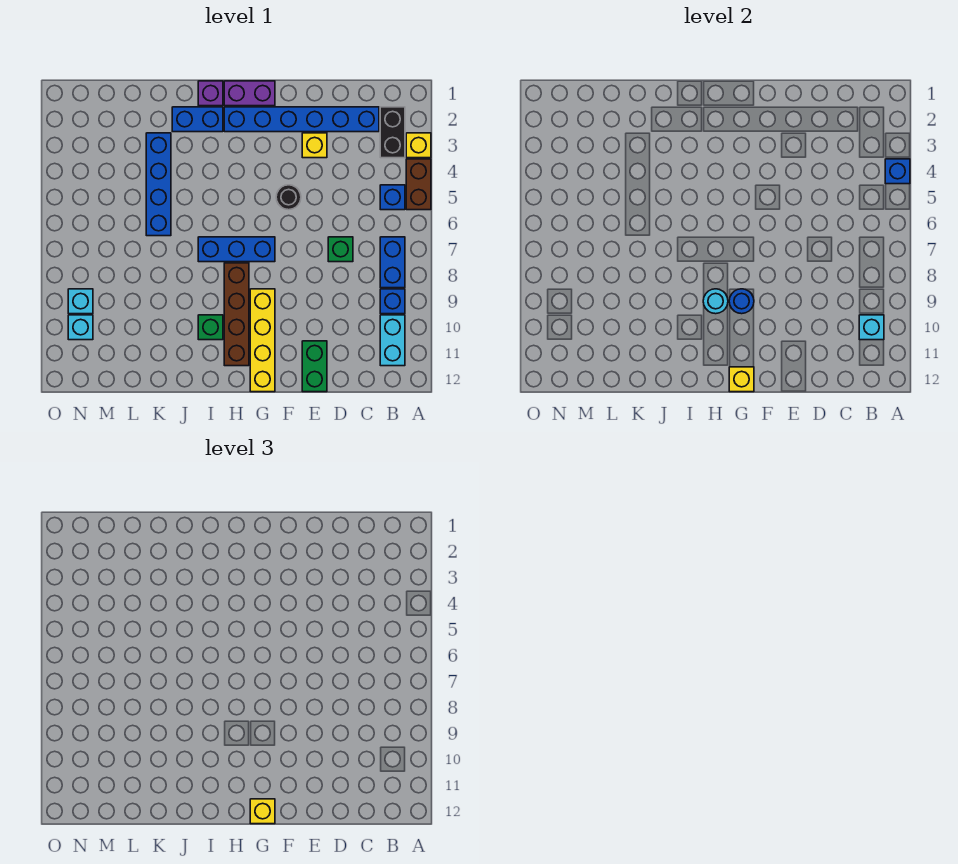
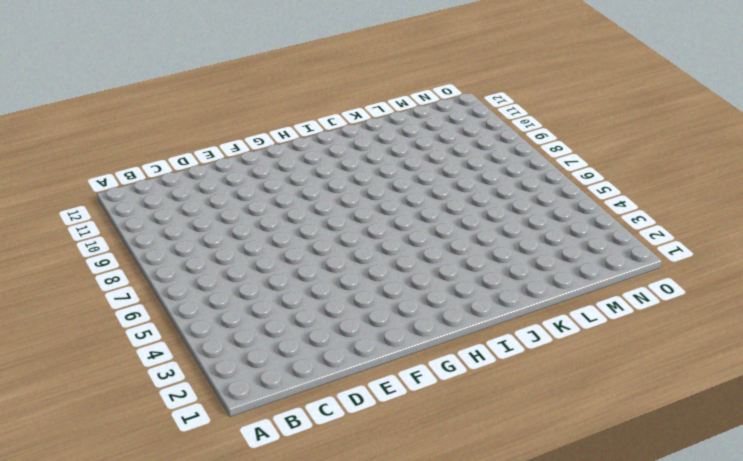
none -> yellow 1x1 brick [406,133,431,158]
none -> brown 1x2 brick [406,159,431,210]
none -> black 1x2 brick [380,107,405,158]

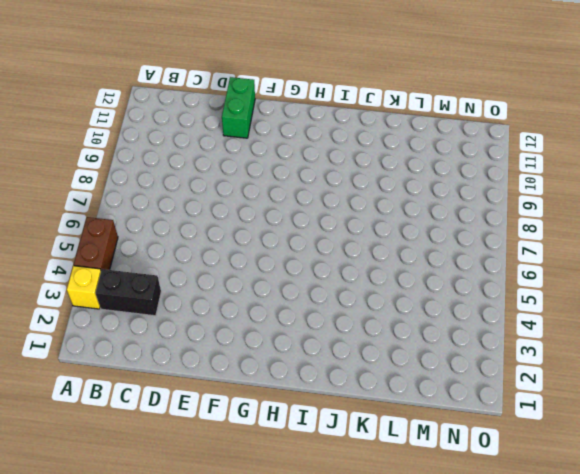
black 1x2 brick [96,269,161,316] -> black 1x2 brick turned to [380,107,405,158]
none -> blue 1x1 brick [380,185,405,210]
none -> blue 1x2 brick [380,237,405,288]
none -> blue 1x1 brick [380,289,405,314]

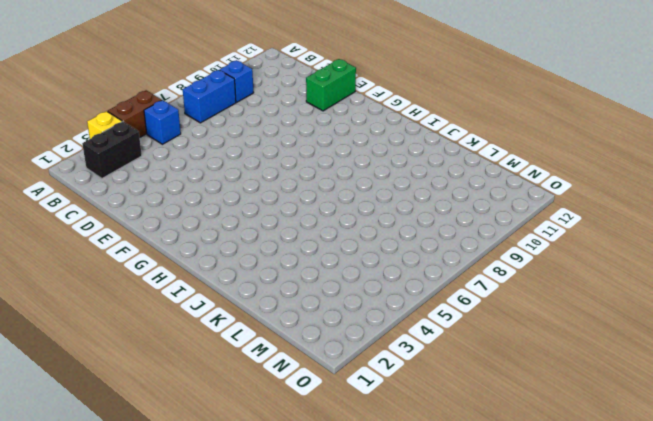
none -> cyan 1x2 brick [380,315,405,366]
none -> blue 1x6 brick [224,107,379,132]
none -> green 1x1 brick [328,237,353,262]

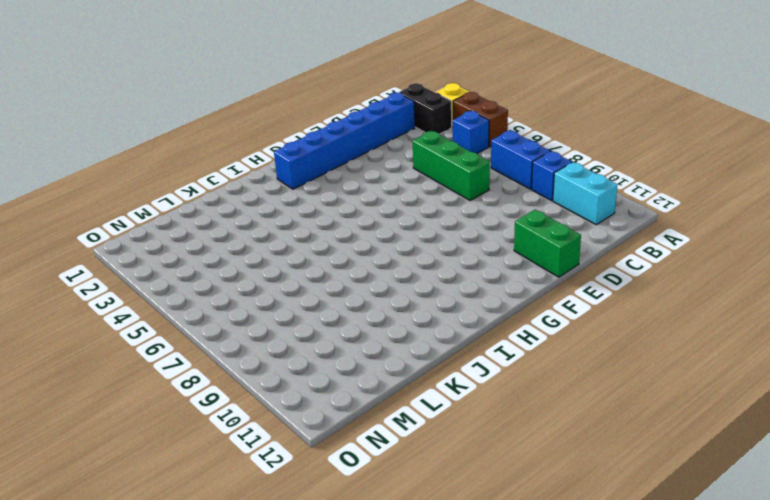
green 1x3 brick [412,131,490,200] -> green 1x1 brick [328,237,353,262]
none -> yellow 1x1 brick [302,133,327,158]
none -> black 1x1 round brick [276,185,301,210]
none -> purple 1x2 brick [224,81,275,106]

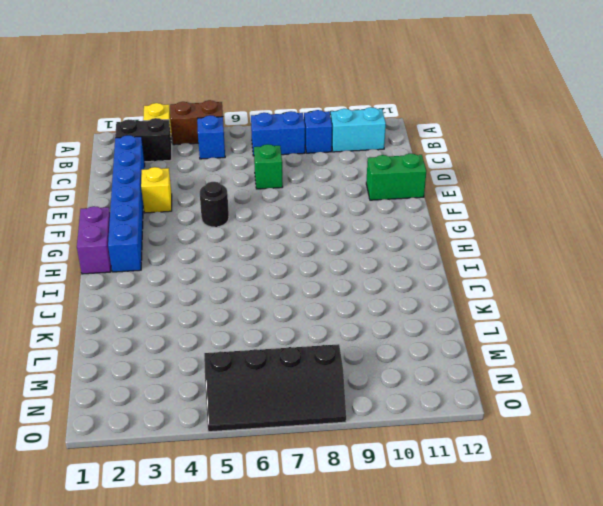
black 2x4 slope [204,344,346,432] -> none
none -> blue 1x3 brick [198,237,275,262]
none -> yellow 1x4 brick [250,289,275,392]
none -> brown 1x4 brick [224,263,249,366]

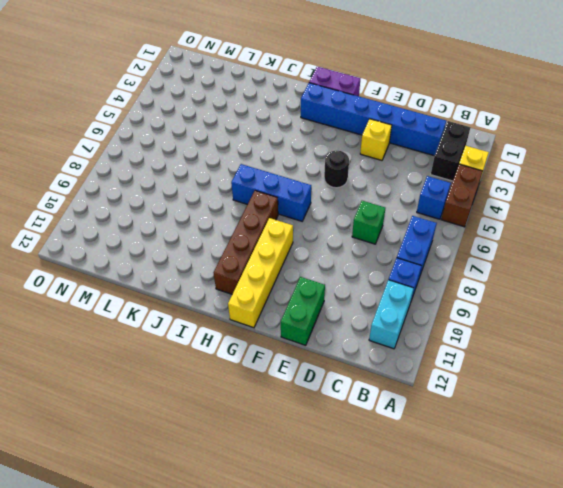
none -> purple 1x1 brick [198,81,223,106]
none -> blue 1x2 brick [172,107,223,132]
none -> green 1x1 brick [198,315,223,340]

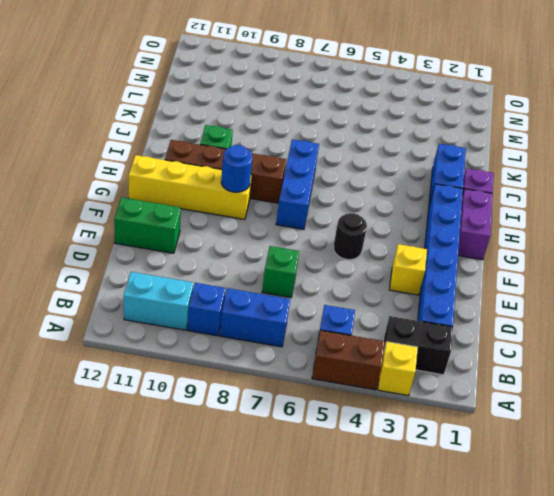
none -> blue 1x4 brick [146,133,171,236]
none -> cyan 1x1 brick [68,289,93,314]
none -> cyan 1x1 brick [68,315,93,340]

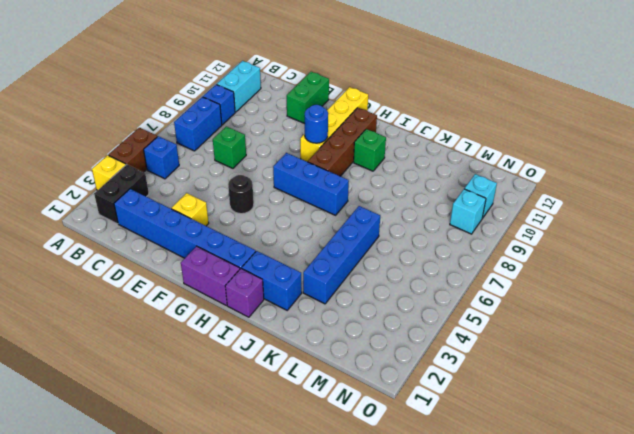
none -> blue 1x1 brick [885,159,910,184]
none -> cyan 1x1 brick [859,315,884,340]
none -> yellow 1x1 brick [729,367,754,392]

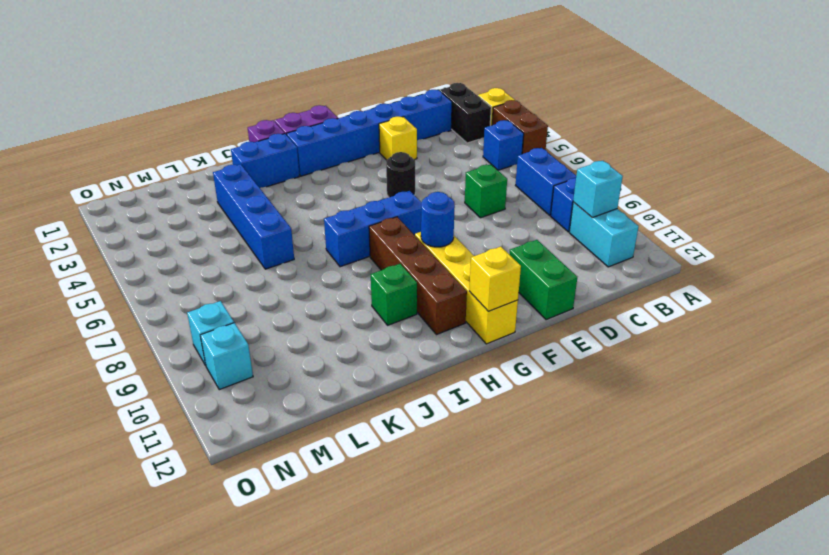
none -> blue 1x1 brick [885,159,910,184]
none -> cyan 1x1 round brick [703,289,728,314]
none -> yellow 1x1 brick [250,799,275,824]

